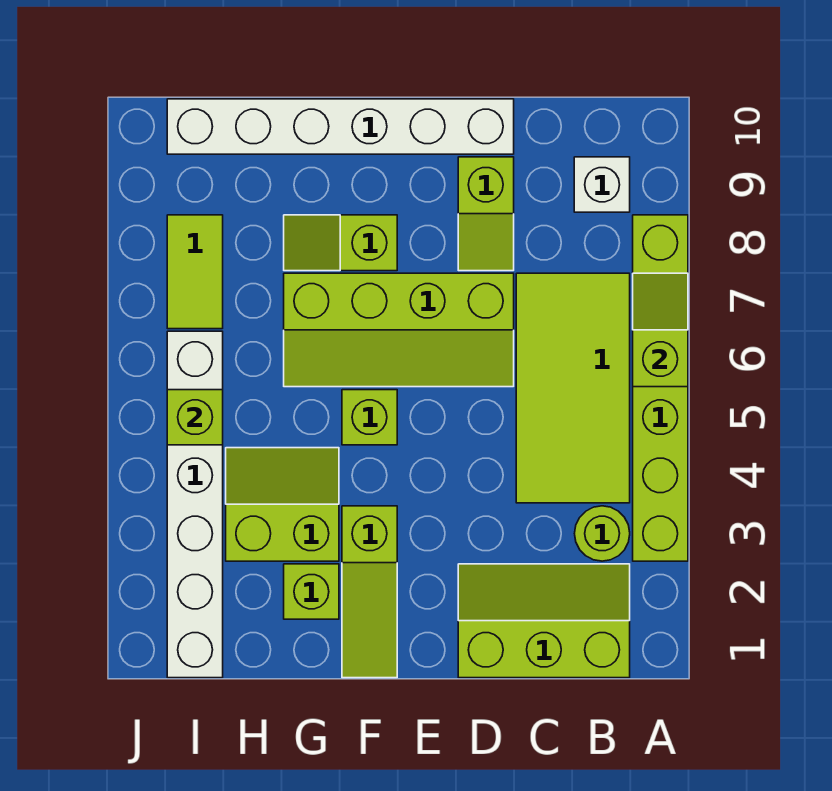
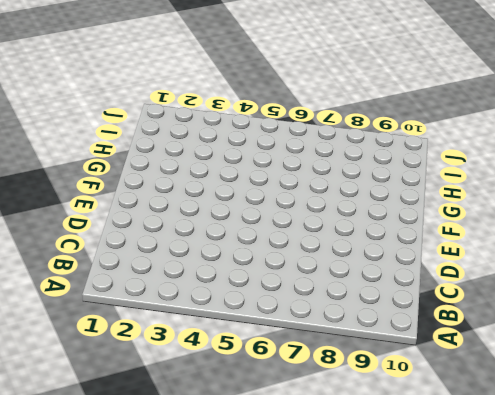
none -> lime 1x6 brick [633,215,688,561]
none -> lime 2x3 slope [458,564,630,678]
none -> lime 1x1 round brick [575,506,630,561]

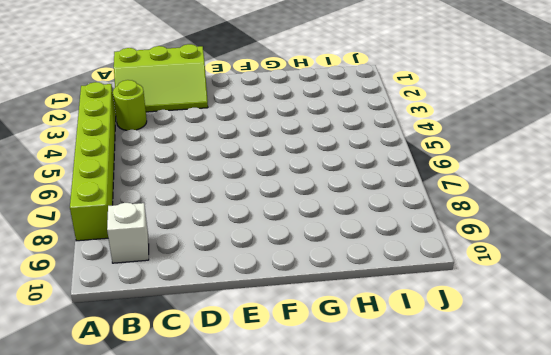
none -> lime 2x4 tile [516,273,630,503]
none -> lime 2x4 slope [284,273,514,387]
none -> lime 1x2 slope [458,157,514,271]

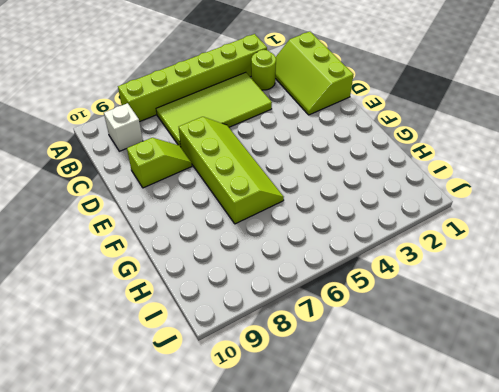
none -> white 1x6 brick [167,99,514,154]
none -> lime 1x3 slope [342,506,397,678]
none -> lime 1x1 brick [342,390,397,445]

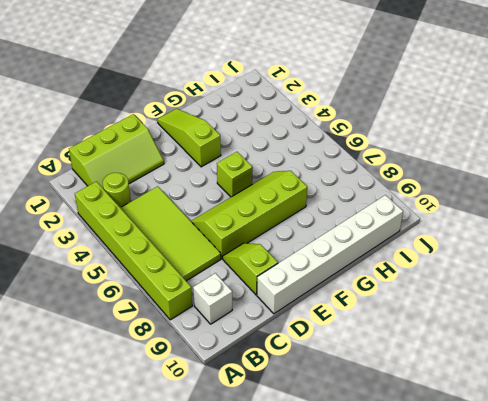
none -> lime 1x2 slope [284,215,397,271]
none -> lime 1x1 brick [284,564,339,619]
none -> lime 2x2 slope [226,448,339,561]

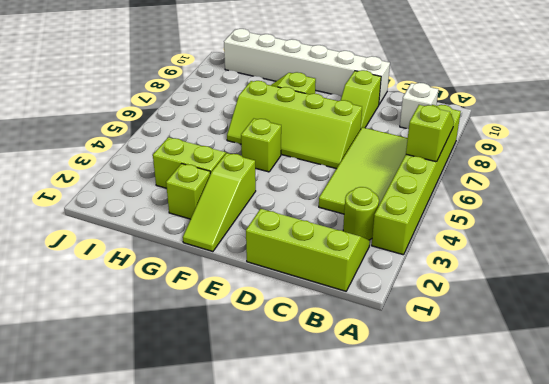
none -> white 1x6 brick [167,331,223,678]
none -> lime 1x2 tile [167,215,223,329]
none -> lime 1x1 brick [167,390,223,445]

